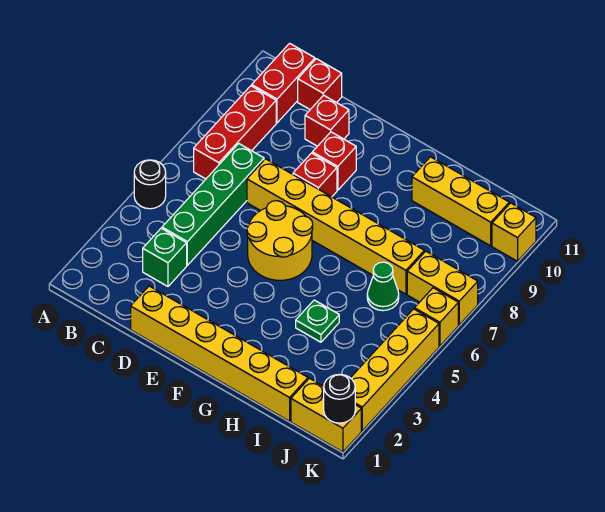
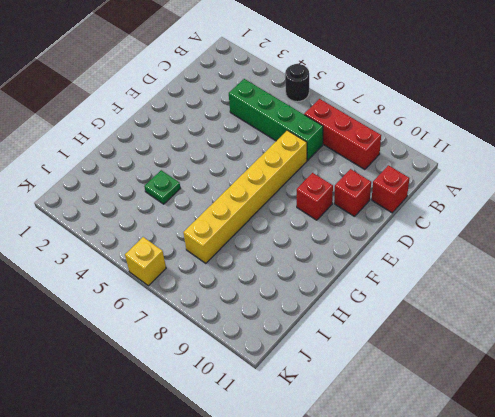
none -> red 1x2 brick [252,43,315,123]
none -> green 1x1 brick [143,228,187,286]
none -> yellow 1x6 brick [131,286,308,421]

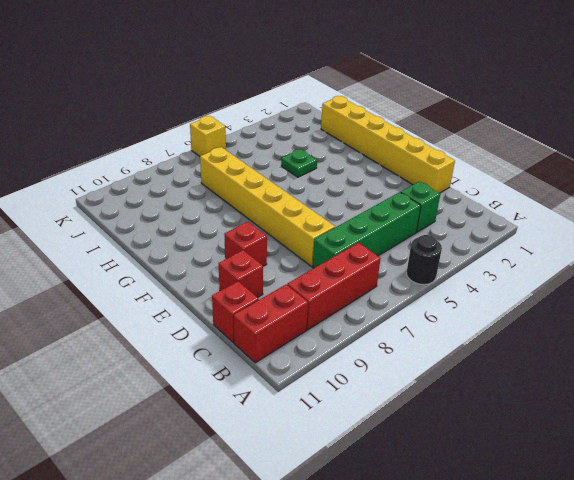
none -> yellow 2x2 round brick [247,201,313,280]
none -> red 1x1 brick [293,153,337,197]
none -> yellow 1x3 brick [412,157,509,246]

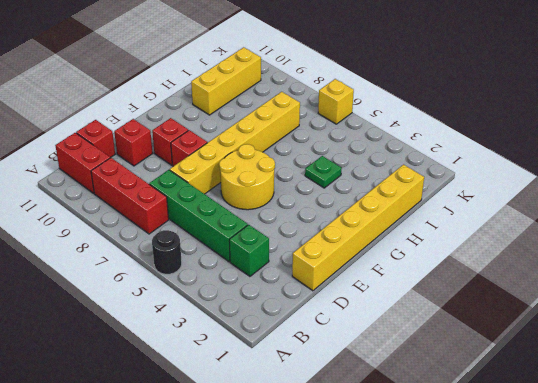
none -> green 1x1 cone [367,262,399,311]
none -> yellow 1x2 brick [291,378,361,452]
none -> yellow 1x2 brick [407,251,478,325]

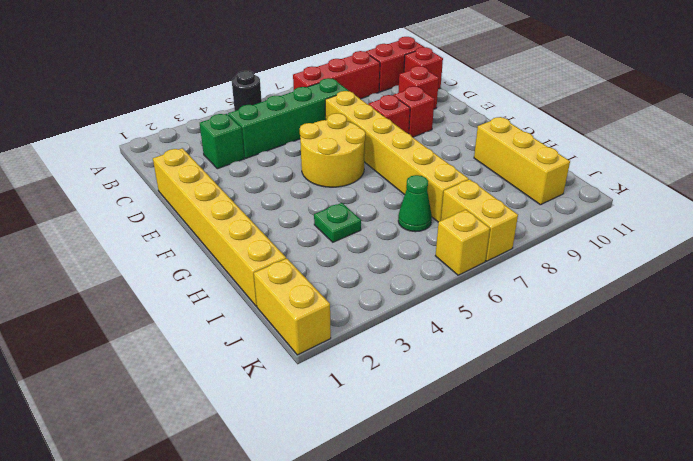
none -> yellow 1x4 brick [351,309,439,431]
none -> yellow 1x1 brick [492,203,536,261]
none -> black 1x1 round brick [324,374,355,423]

